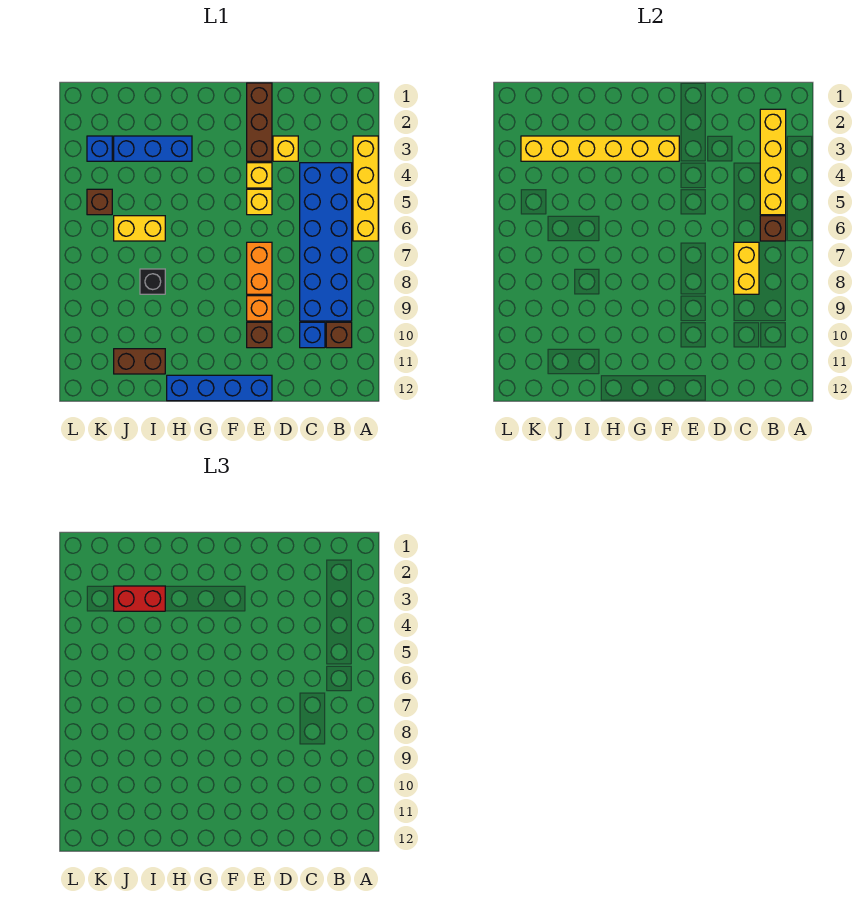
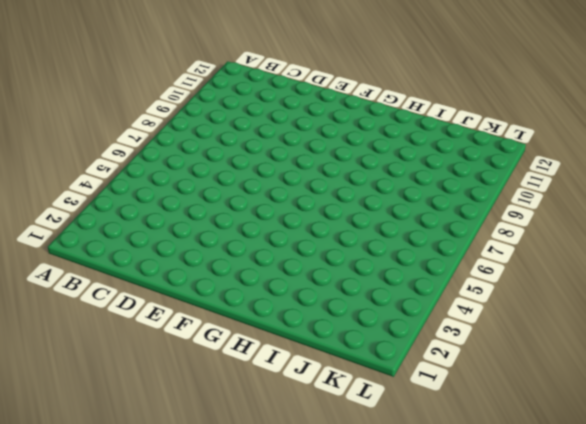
none -> yellow 1x4 brick [353,136,378,241]
none -> blue 2x6 brick [300,163,352,321]
none -> brown 1x1 brick [326,322,352,348]

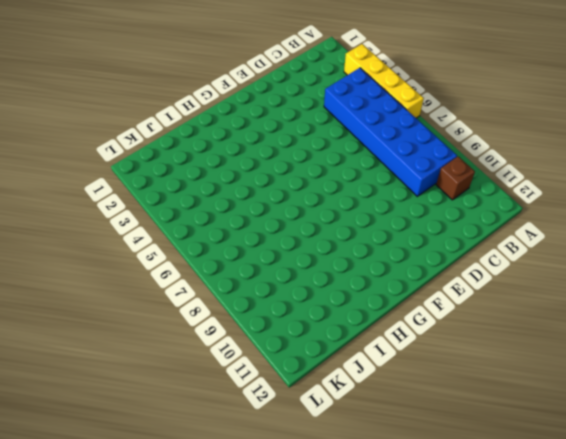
none -> blue 1x1 brick [300,322,325,348]
none -> yellow 1x1 brick [273,136,298,161]
none -> brown 1x3 brick [247,83,272,161]

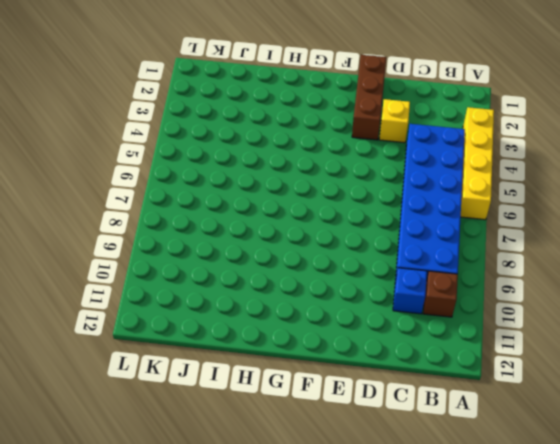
none -> yellow 1x1 brick [247,163,272,188]
none -> yellow 1x1 brick [247,189,272,215]
none -> orange 1x2 brick [247,242,272,294]

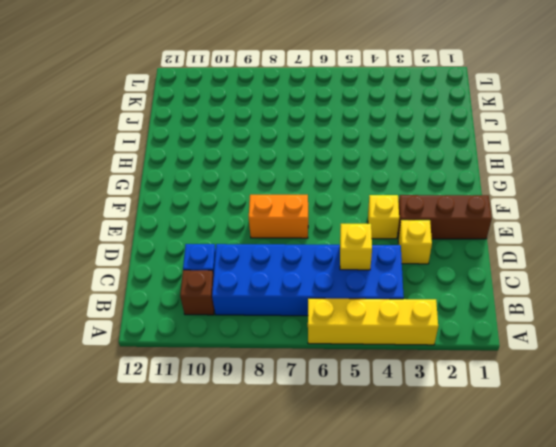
yellow 1x1 brick [340,224,372,270] -> yellow 1x1 brick moved to [247,189,272,215]
none -> orange 1x1 brick [247,296,272,321]
none -> brown 1x1 brick [247,322,272,348]
none -> blue 1x4 brick [167,375,272,401]

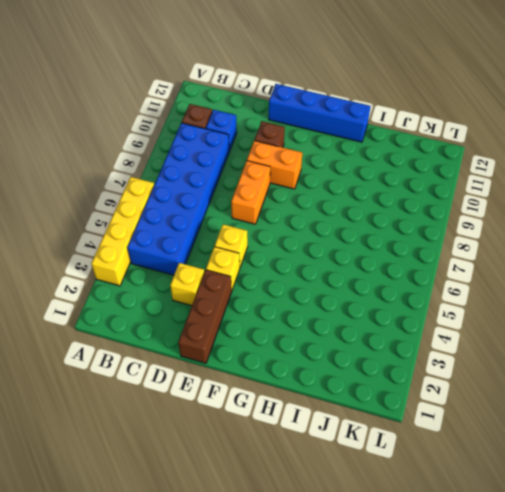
orange 1x2 brick [247,141,302,189] -> orange 1x1 brick [247,296,272,321]
none -> blue 1x3 brick [114,136,192,161]
none -> yellow 1x2 brick [114,216,165,241]
none -> black 1x1 brick [140,269,165,294]

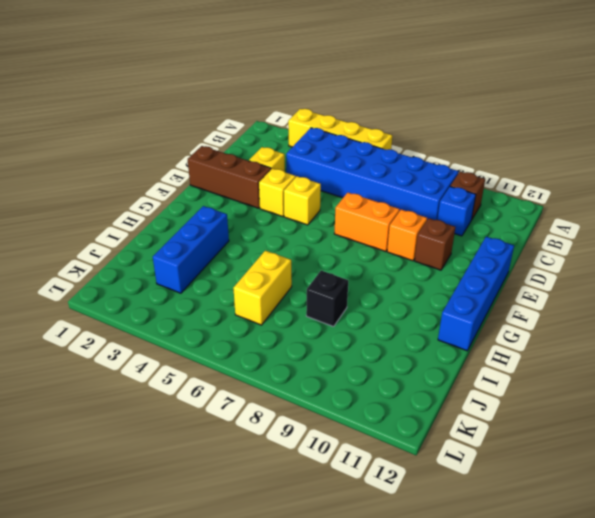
none -> brown 1x2 brick [114,349,165,374]
none -> blue 1x1 brick [87,136,112,161]
none -> brown 1x1 brick [87,189,112,215]

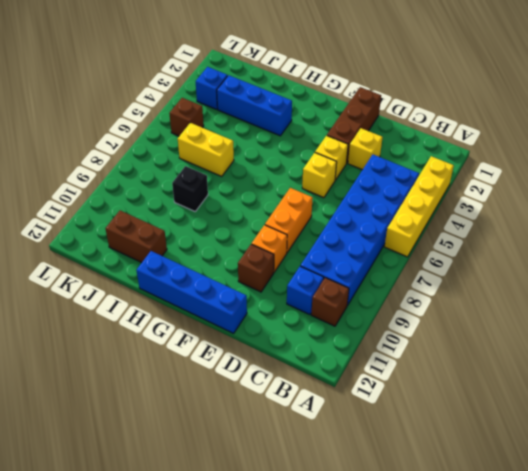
none -> yellow 1x4 brick [760,109,786,215]
none -> brown 1x1 brick [760,216,786,241]
none -> yellow 1x2 brick [734,242,759,294]

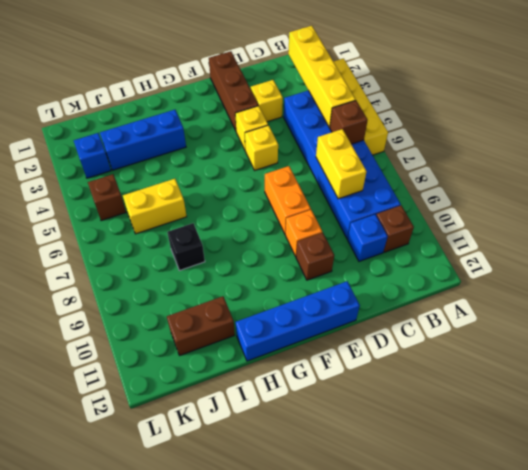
none -> yellow 1x6 brick [521,136,679,161]
none -> red 1x2 brick [114,586,165,611]

